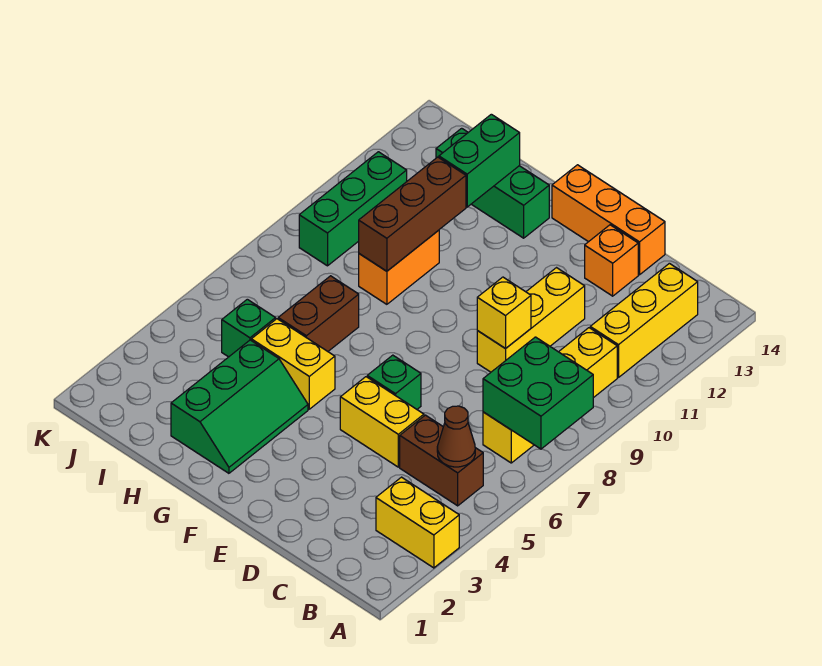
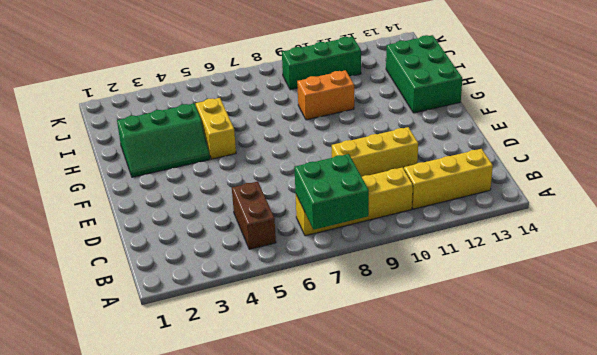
green 2x3 brick [386,35,462,113] -> green 1x3 brick [436,128,549,238]
none -> yellow 1x2 brick [376,477,459,568]
none -> yellow 1x2 brick [340,377,424,467]
none -> orange 1x1 brick [585,225,638,296]

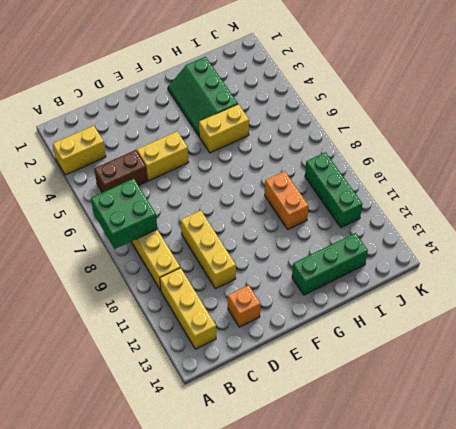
none -> orange 1x3 brick [552,165,665,275]
none -> green 1x1 brick [367,355,421,409]
none -> brown 1x2 brick [278,276,359,351]

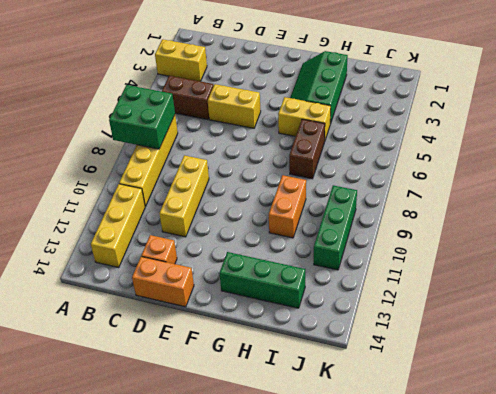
orange 1x2 brick [132,257,194,307] -> orange 1x3 brick [552,165,665,275]
none -> green 1x1 brick [367,355,421,409]
none -> green 1x1 brick [222,299,276,357]
none -> brown 1x1 cone [437,406,475,467]

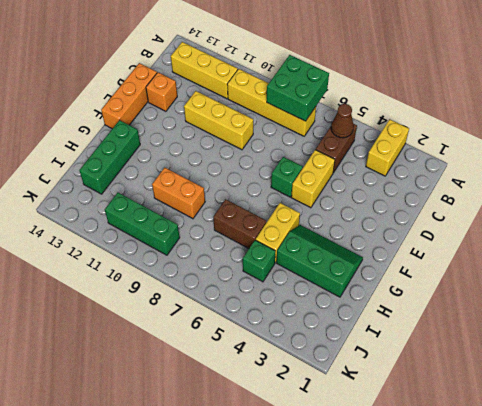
none -> yellow 1x1 brick [477,277,531,349]
none -> brown 1x3 brick [359,157,466,271]
none -> green 1x2 brick [439,114,520,207]

